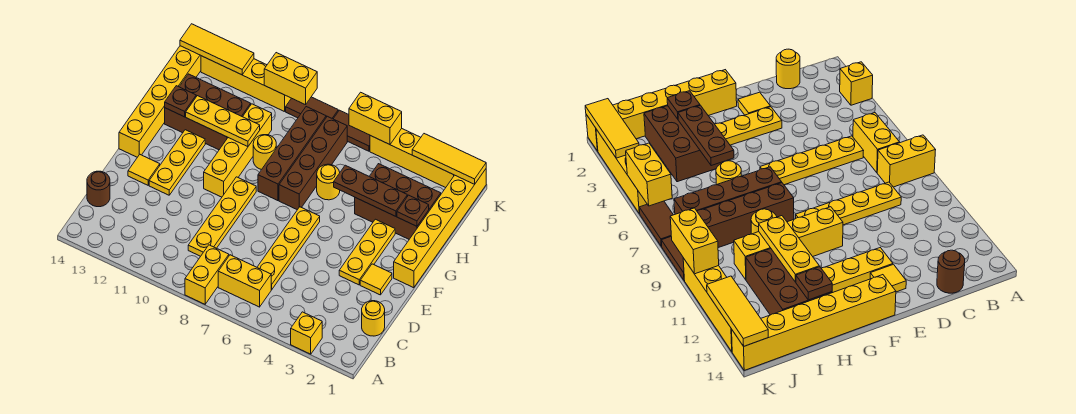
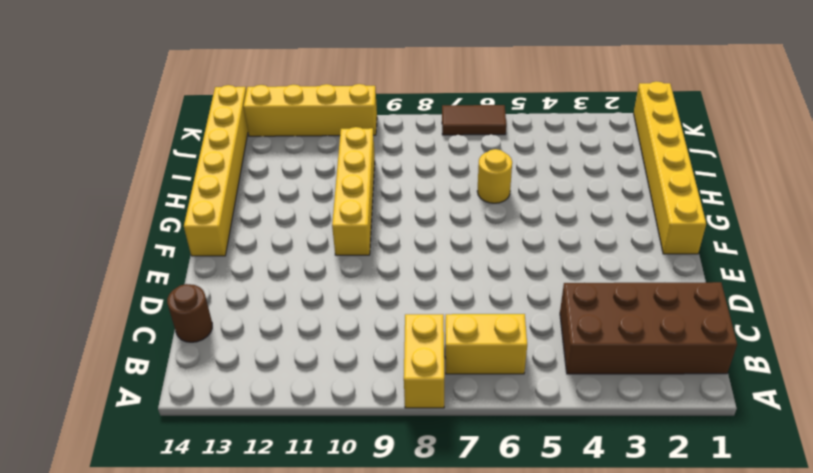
brown 2x4 brick [560,282,737,374] -> yellow 1x1 round brick [362,301,385,336]
none -> yellow 1x1 brick [291,312,322,354]
none -> yellow 1x4 plate [257,207,320,290]
none -> yellow 1x4 plate [188,177,256,256]
none -> yellow 1x1 tile [360,264,392,295]

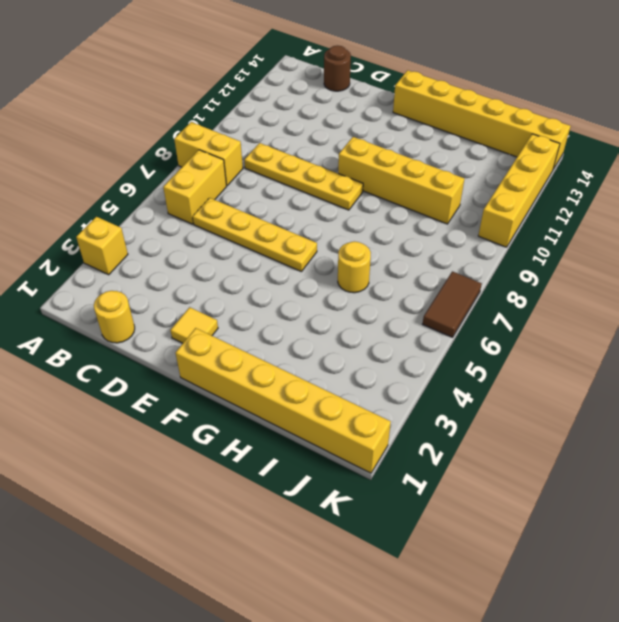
none -> yellow 1x3 plate [339,219,395,285]
none -> yellow 1x3 plate [149,130,205,195]
none -> yellow 1x1 tile [128,155,160,185]
none -> brown 1x4 brick [279,116,347,210]

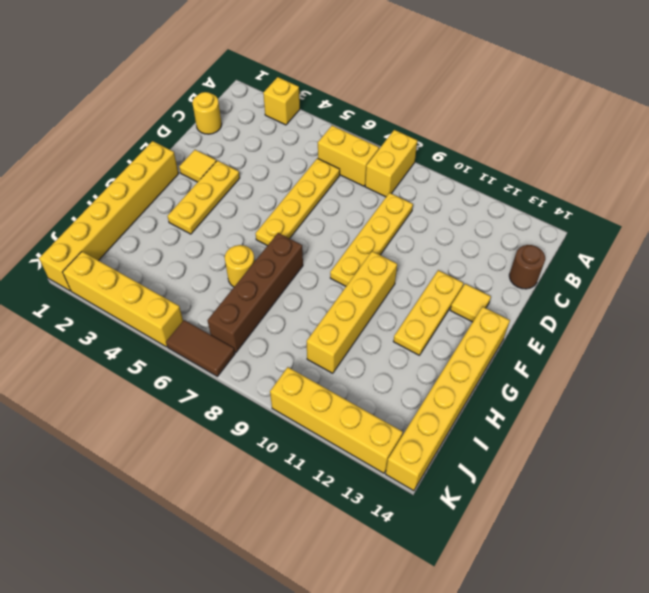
none -> brown 1x4 brick [258,107,326,201]
none -> brown 2x3 brick [355,164,441,239]
none -> yellow 1x1 round brick [253,135,276,170]
none -> brown 2x3 brick [165,74,251,150]

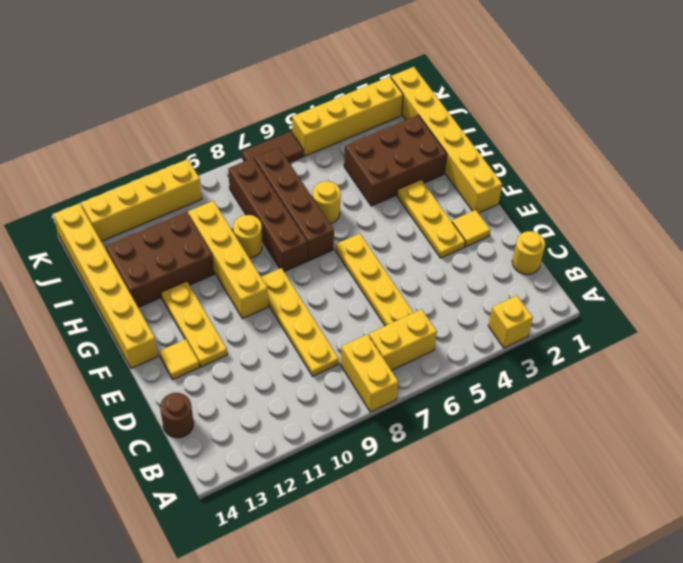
none -> brown 1x2 tile [286,97,338,119]
none -> brown 1x1 plate [397,195,429,226]
none -> brown 1x3 plate [334,165,407,216]
none -> yellow 1x3 plate [186,96,260,147]

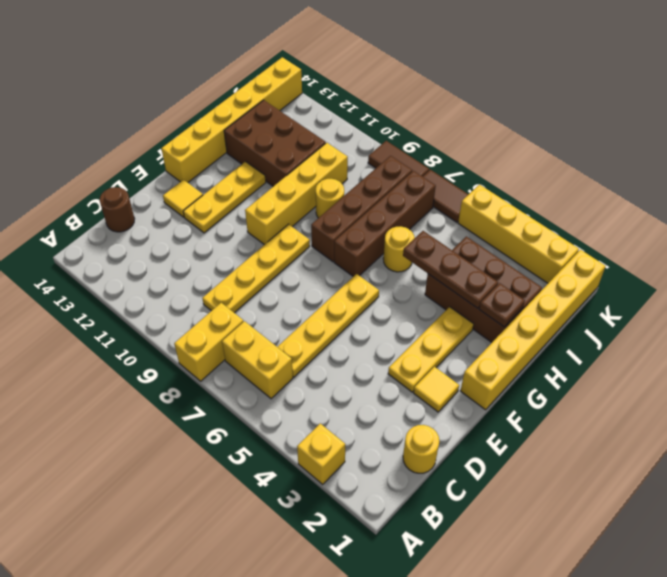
none -> yellow 1x4 brick [201,56,291,112]
none -> yellow 1x3 plate [186,96,260,147]
none -> brown 1x1 plate [165,86,196,117]
none -> yellow 1x3 tile [412,134,486,184]

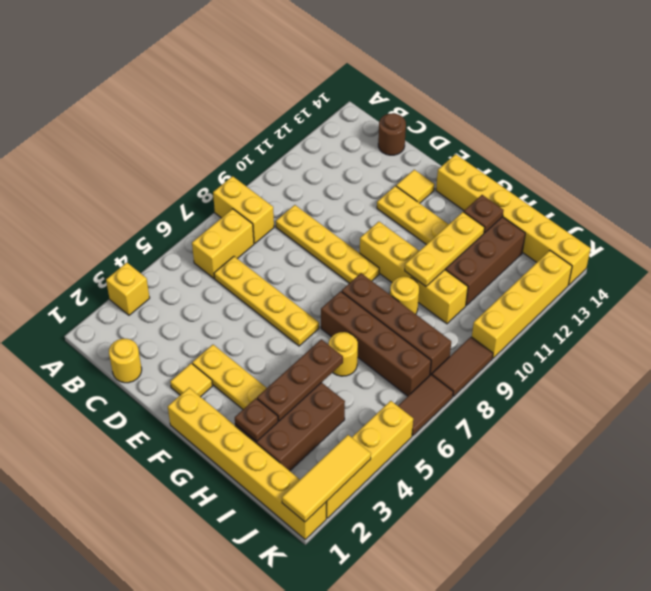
none -> yellow 1x2 brick [349,92,402,145]
none -> yellow 1x2 brick [264,53,317,105]
none -> yellow 1x3 tile [180,24,254,75]

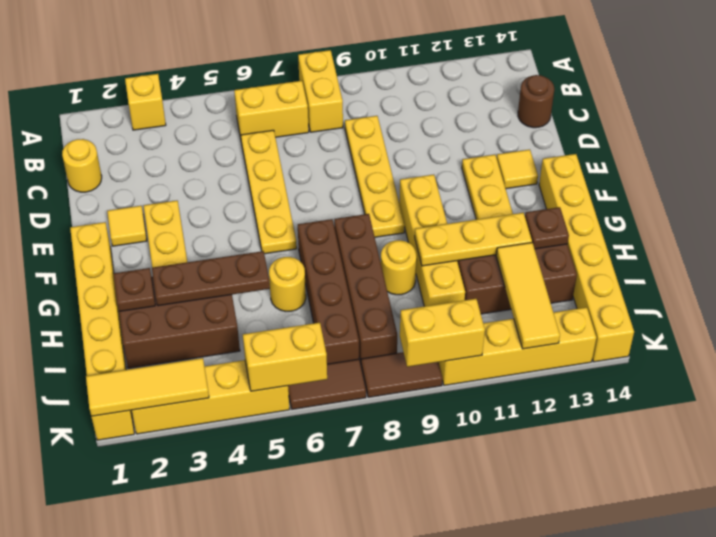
yellow 1x3 tile [496,243,560,349] -> yellow 1x3 tile turned to [180,24,254,75]

